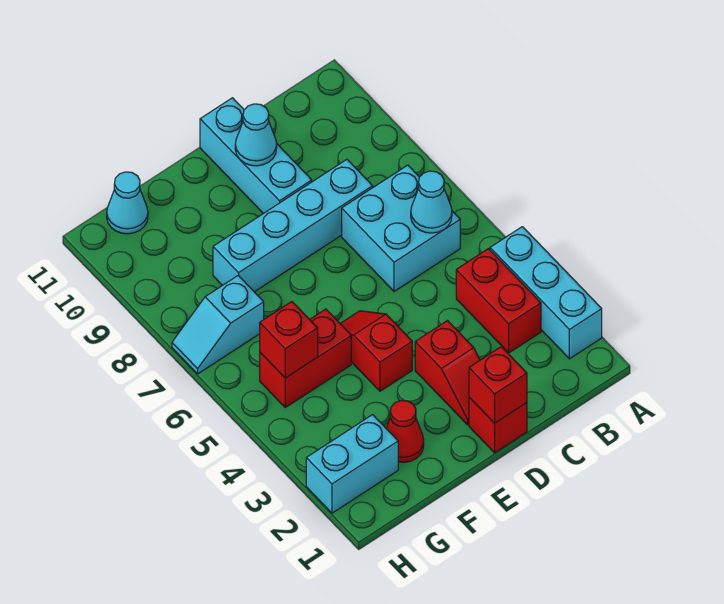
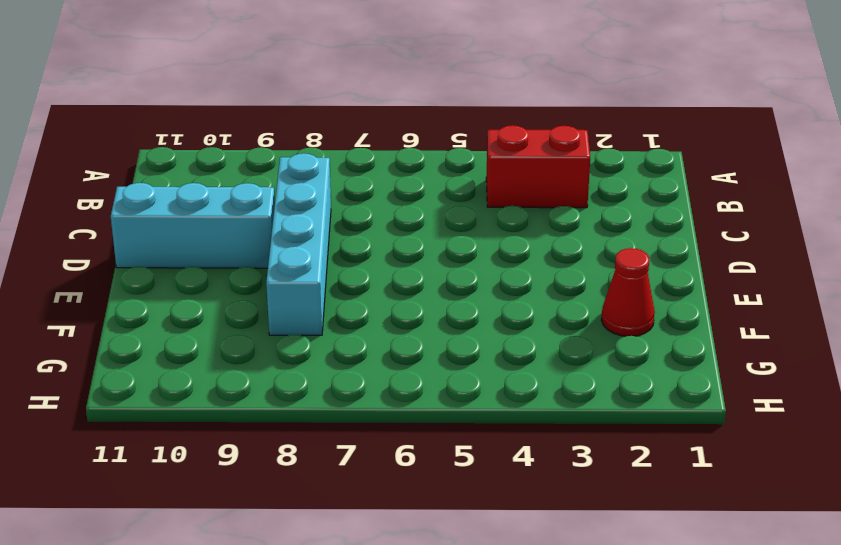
none -> cyan 1x3 brick [490,227,602,359]
none -> cyan 2x2 brick [342,165,460,291]
none -> red 1x1 brick [469,397,527,453]

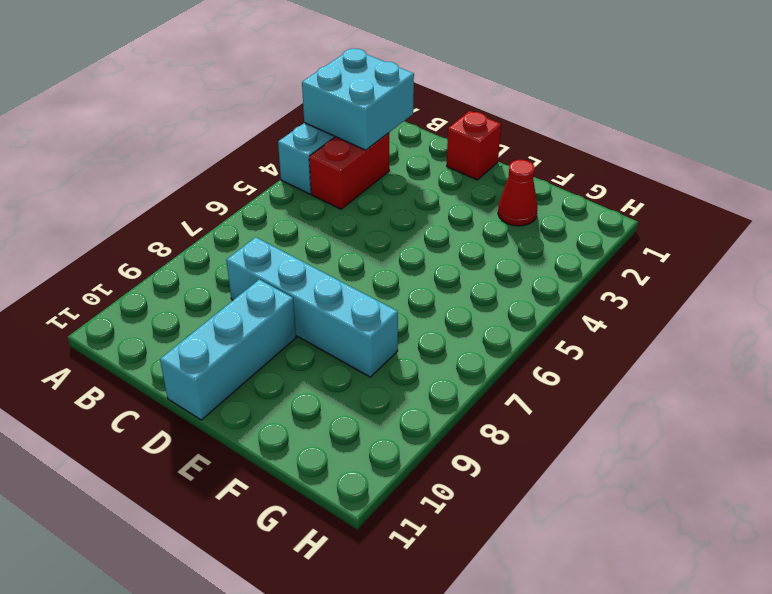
cyan 2x2 brick [302,48,414,150] -> cyan 2x2 brick moved to [342,165,460,291]
none -> red 1x2 slope [415,321,480,425]
none -> red 1x2 slope [340,311,412,391]
none -> red 1x2 brick [260,309,351,407]

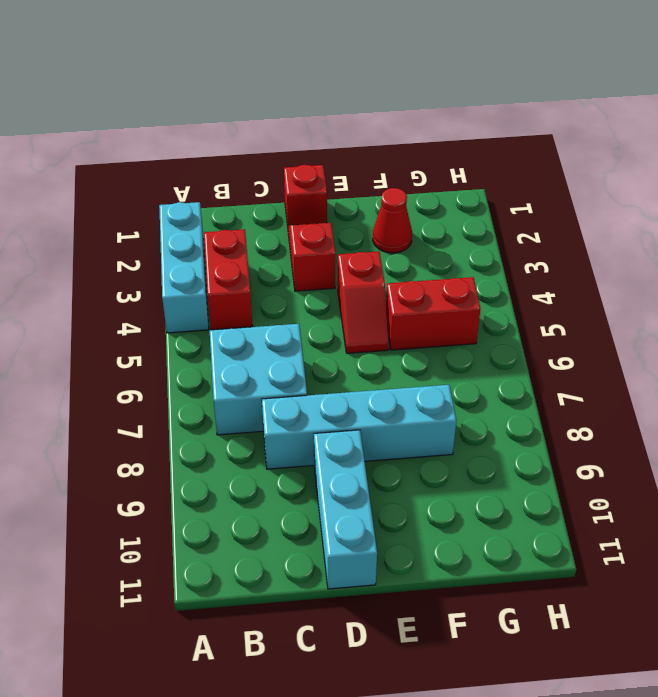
none -> cyan 1x2 brick [306,415,398,513]
none -> cyan 1x2 slope [172,276,264,374]
none -> cyan 1x1 cone [107,172,148,234]

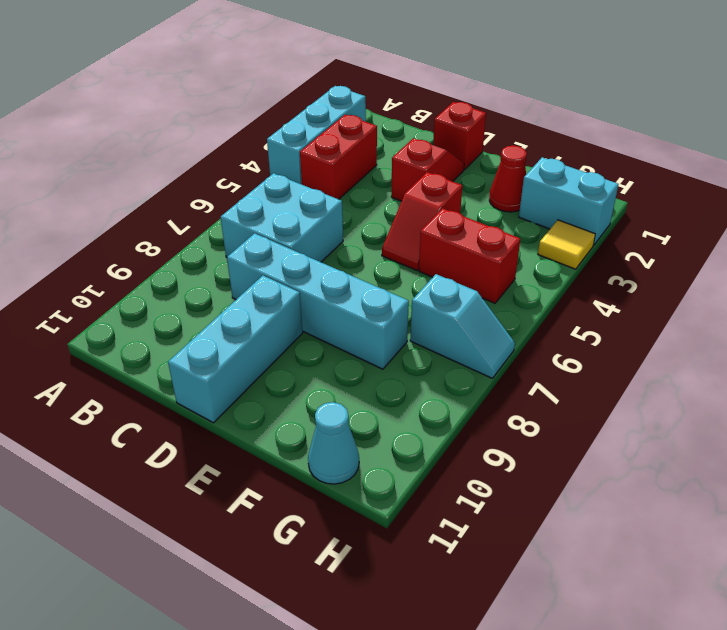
yellow 1x1 tile [538,220,595,269] -> none
none -> cyan 1x1 cone [411,171,452,233]
none -> red 1x1 brick [469,347,527,423]
none -> cyan 1x1 cone [235,104,277,166]

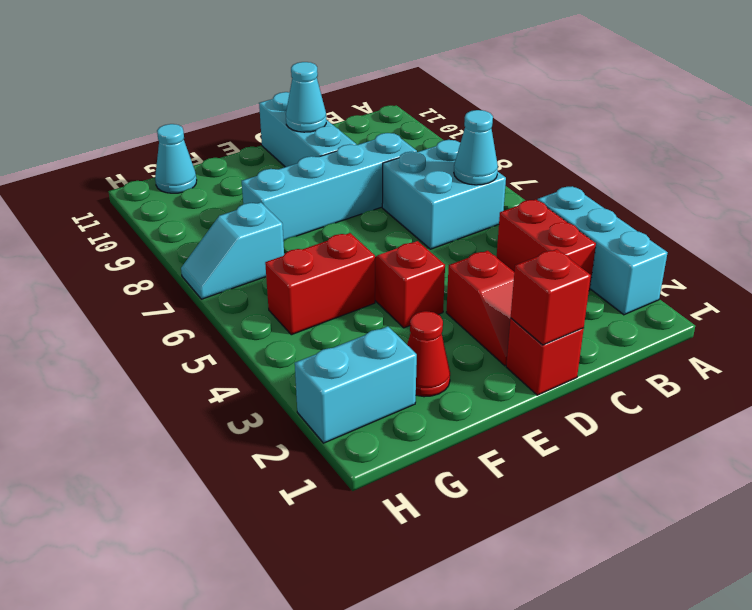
none -> red 1x1 brick [260,302,318,378]

